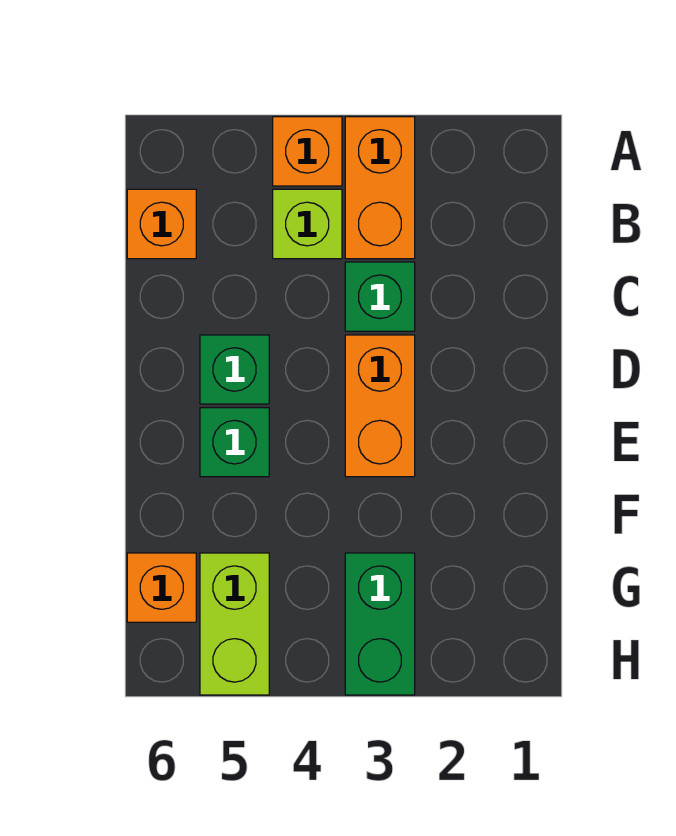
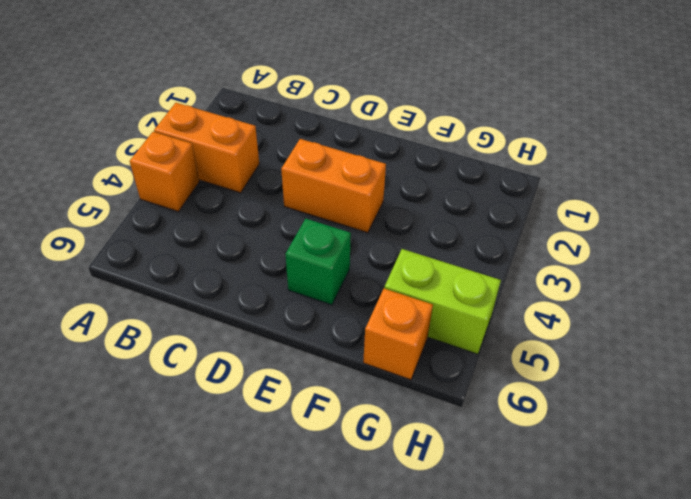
none -> lime 1x1 brick [273,189,342,259]
none -> orange 1x1 brick [127,189,196,259]

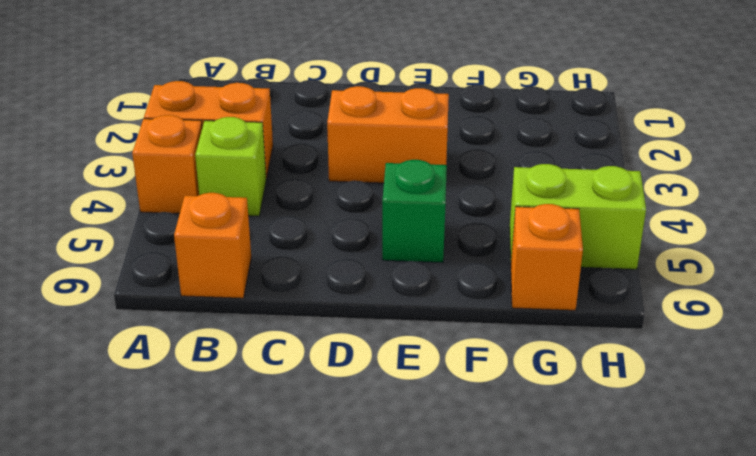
none -> green 1x1 brick [345,262,415,331]
none -> green 1x1 brick [200,335,269,404]

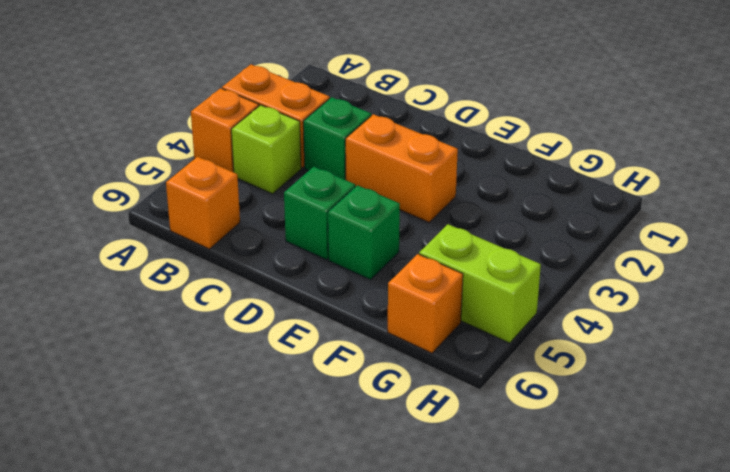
none -> green 1x2 brick [345,553,415,695]

